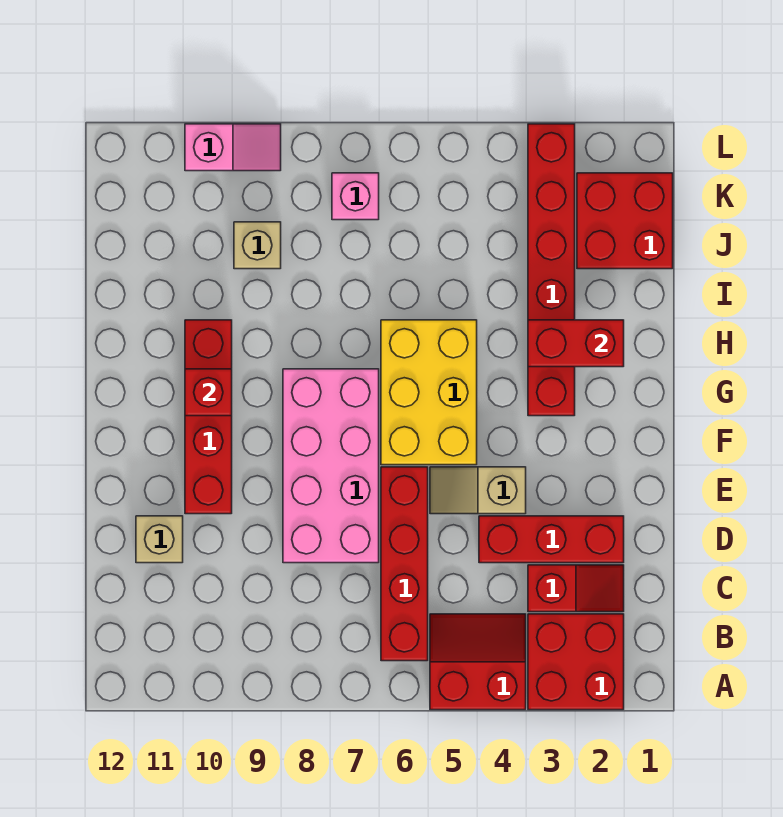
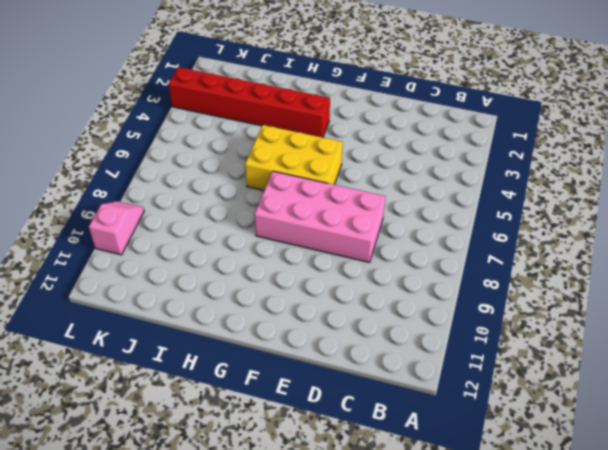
none -> red 2x2 brick [528,614,624,710]
none -> red 2x2 slope [430,614,526,710]
none -> red 1x4 brick [381,467,428,661]

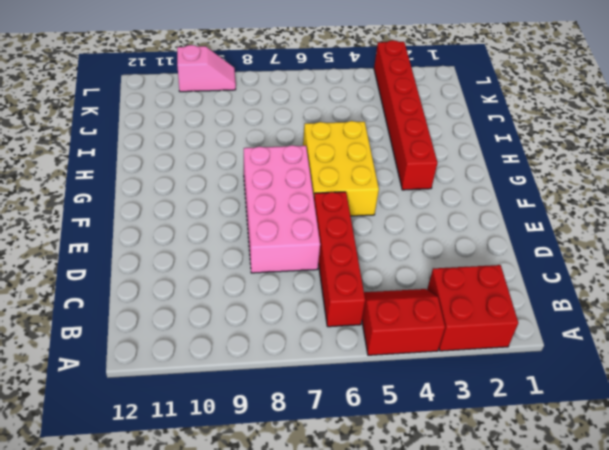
none -> red 1x2 slope [528,565,624,612]
none -> red 1x3 brick [479,516,624,563]
none -> tan 1x1 brick [136,516,183,563]

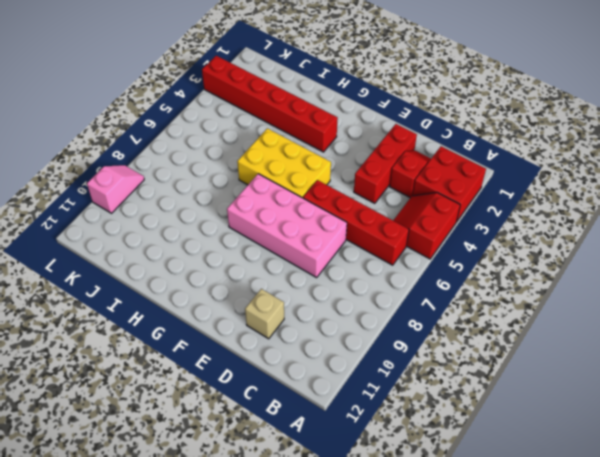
none -> tan 1x2 slope [430,467,526,514]
none -> red 1x4 brick [185,320,232,514]
none -> red 2x2 brick [577,173,673,269]

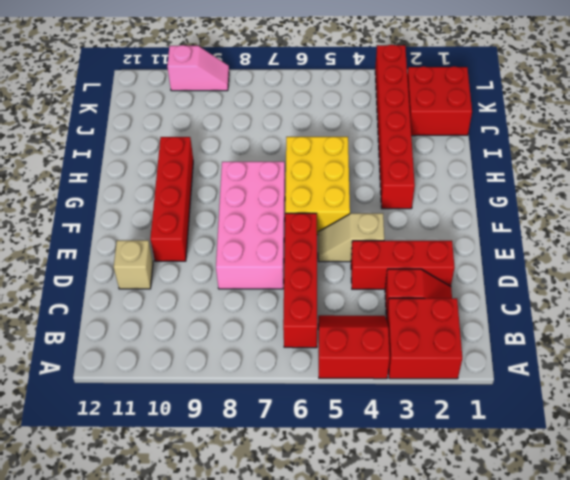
none -> tan 1x1 brick [234,222,281,269]
none -> pink 1x1 brick [332,173,379,220]
none -> red 1x1 brick [185,369,232,416]

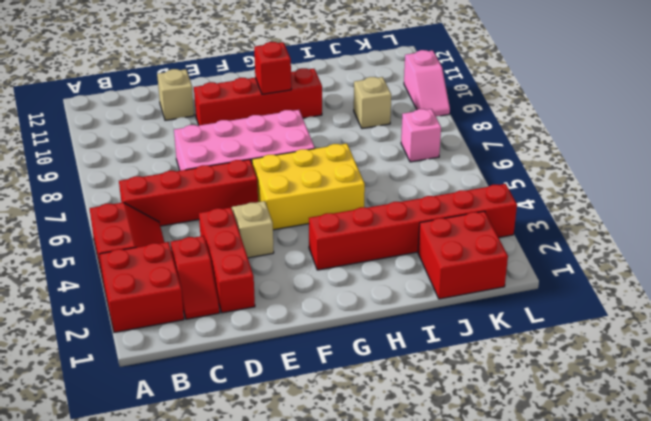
none -> red 1x2 brick [528,320,624,367]

